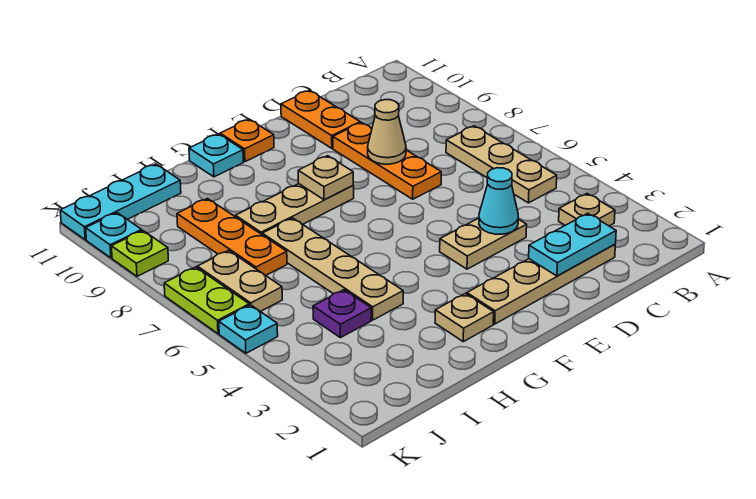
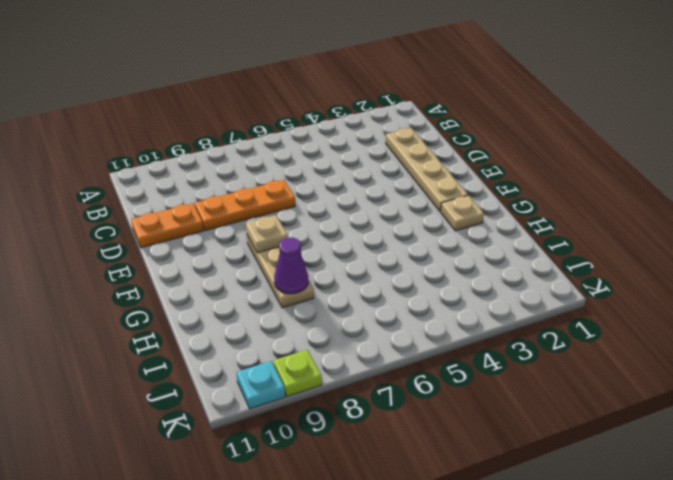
purple 1x1 cone [274,237,308,294] -> none
none -> tan 1x1 plate [559,194,615,226]
none -> tan 1x3 plate [446,126,557,203]
none -> tan 1x2 plate [440,218,527,269]

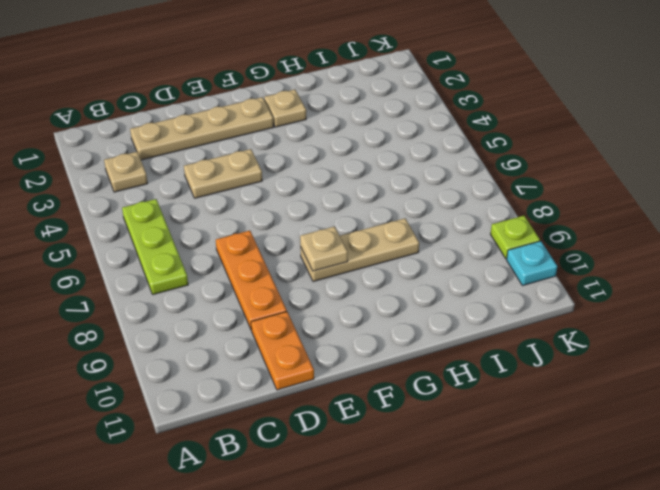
lime 1x3 plate [122,199,188,294] -> tan 1x3 plate [446,126,557,203]
none -> orange 1x1 plate [220,119,274,162]
none -> cyan 1x1 plate [189,134,243,177]
none -> tan 1x4 plate [262,218,403,320]

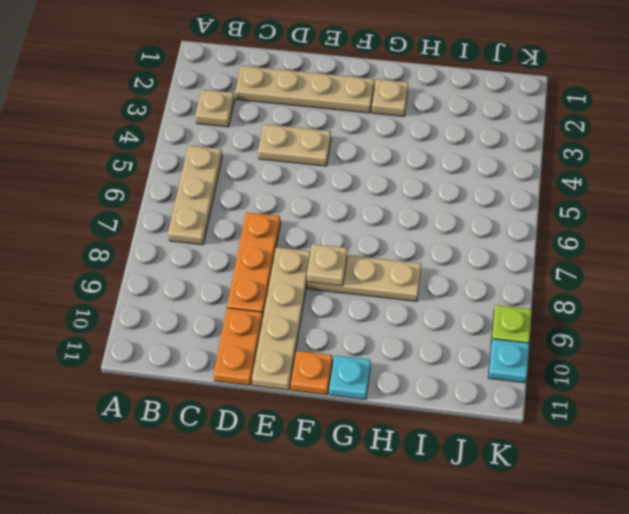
tan 1x4 plate [252,247,311,390] -> tan 1x4 plate moved to [262,218,403,320]
none -> purple 1x1 plate [313,290,371,338]
none -> orange 1x3 plate [177,199,287,275]
none -> cyan 1x3 plate [60,164,181,240]

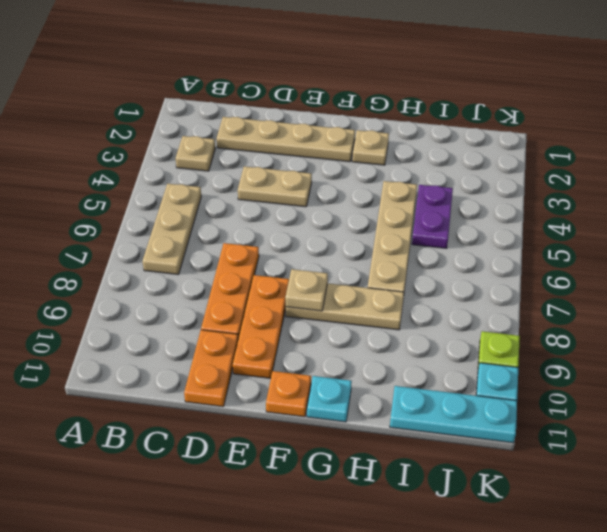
orange 1x3 plate [233,275,289,378] -> orange 1x3 plate moved to [177,199,287,275]
purple 1x2 plate [412,185,453,248] -> purple 1x1 plate [313,290,371,338]
none -> tan 1x2 plate [197,251,282,312]
none -> cyan 1x1 plate [219,305,278,353]
none -> lime 1x2 plate [164,267,249,334]

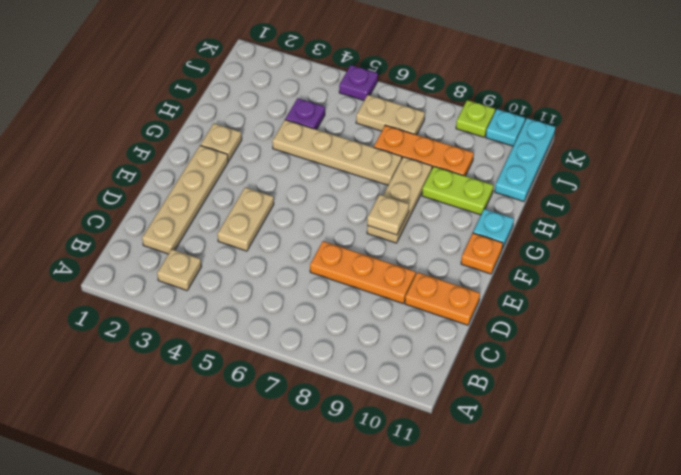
lime 1x2 plate [422,166,493,215] -> lime 1x2 plate moved to [164,267,249,334]
purple 1x1 plate [339,65,378,101] -> cyan 1x1 plate [219,305,278,353]
none -> tan 1x3 plate [446,126,557,203]
none -> cyan 1x2 plate [529,213,616,276]
none -> cyan 1x1 cone [479,168,518,234]

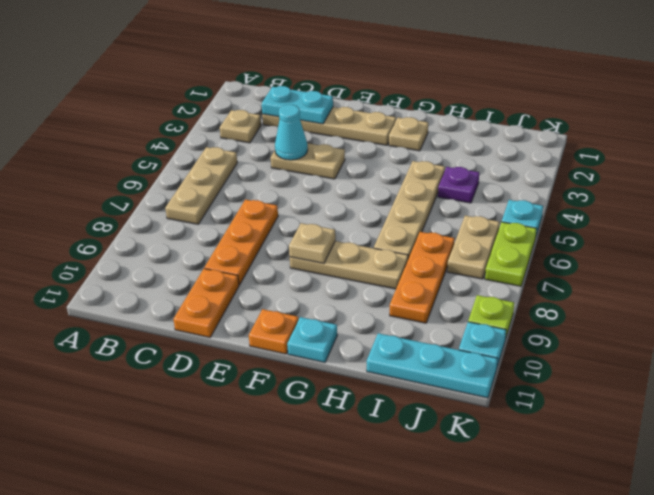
none -> tan 1x1 cone [368,100,406,164]

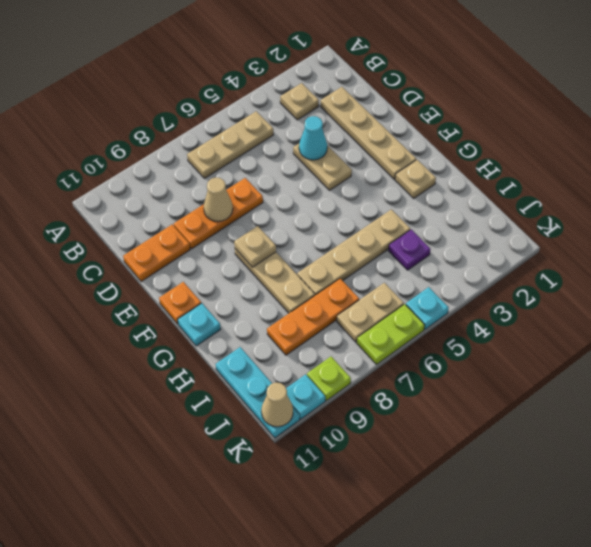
tan 1x1 cone [261,383,293,427] -> none
none -> cyan 1x2 plate [529,213,616,276]

